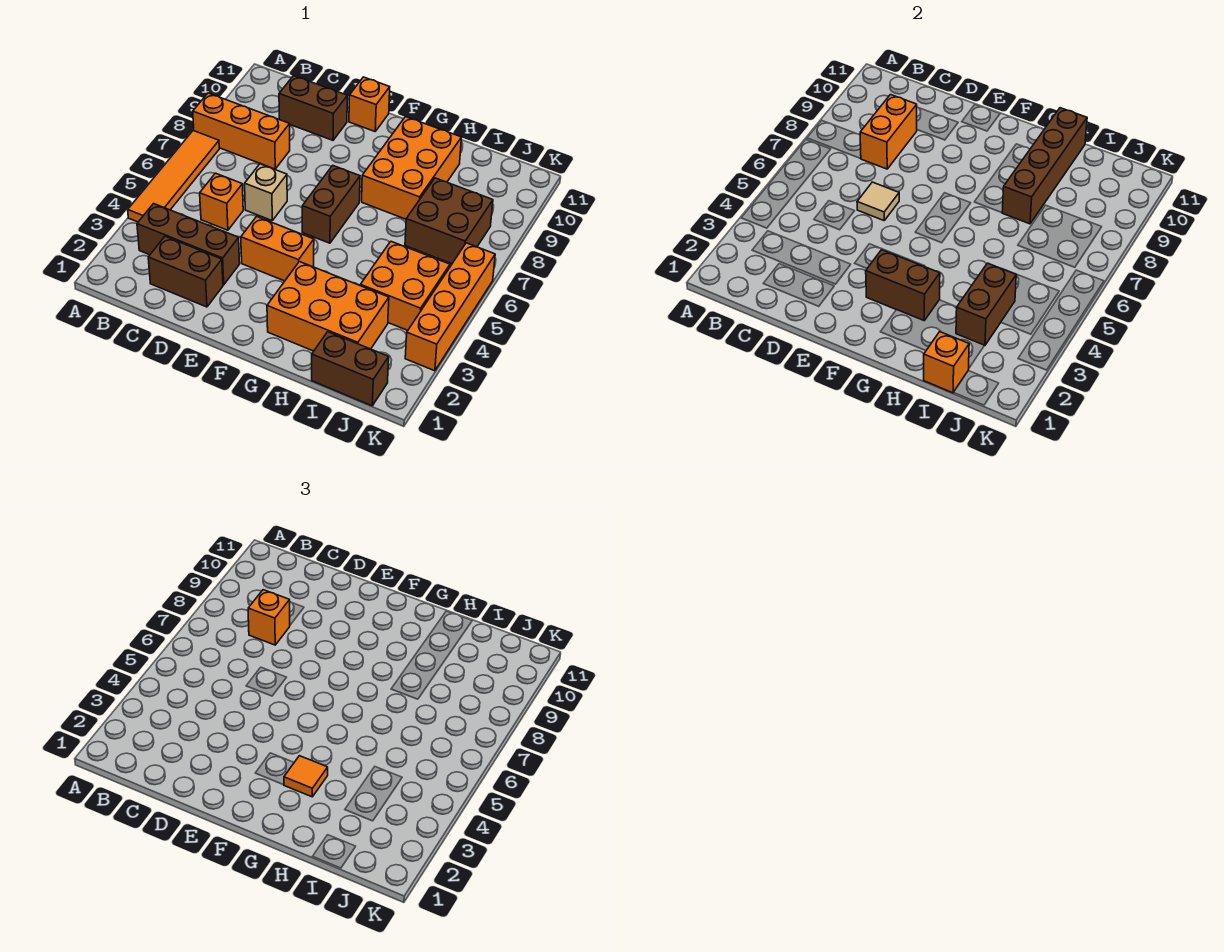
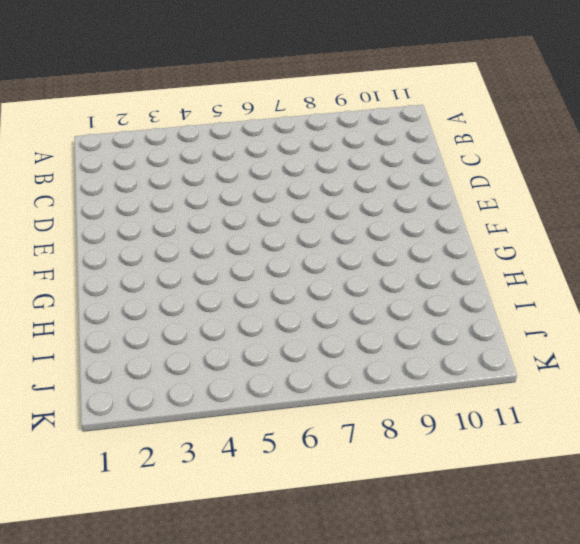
none -> orange 1x4 tile [128,130,219,222]
none -> orange 1x3 brick [193,93,290,169]
none -> brown 1x3 brick [137,204,240,285]

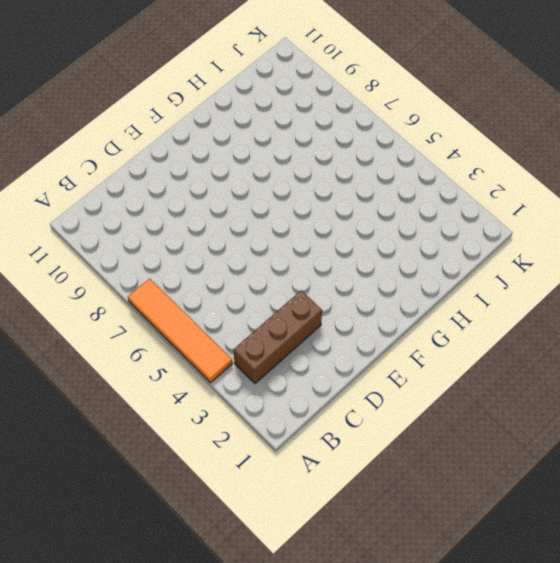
none -> orange 1x3 brick [193,93,290,169]
none -> brown 1x2 brick [148,236,223,307]
none -> orange 1x1 brick [200,173,243,230]

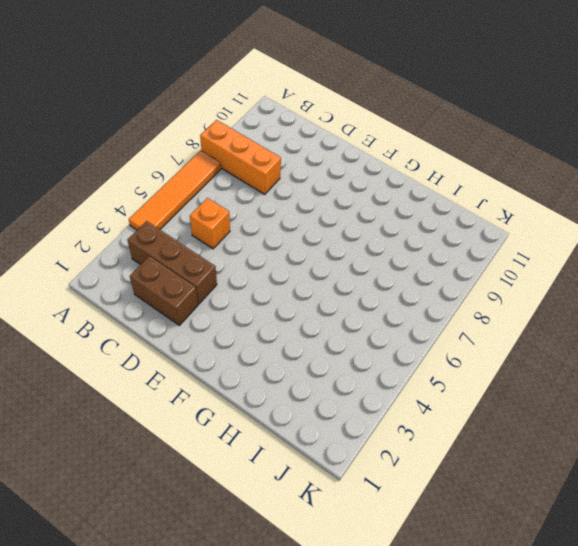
none -> brown 1x2 brick [279,76,347,140]
none -> tan 1x1 brick [245,164,287,220]
none -> orange 1x2 brick [241,216,314,281]

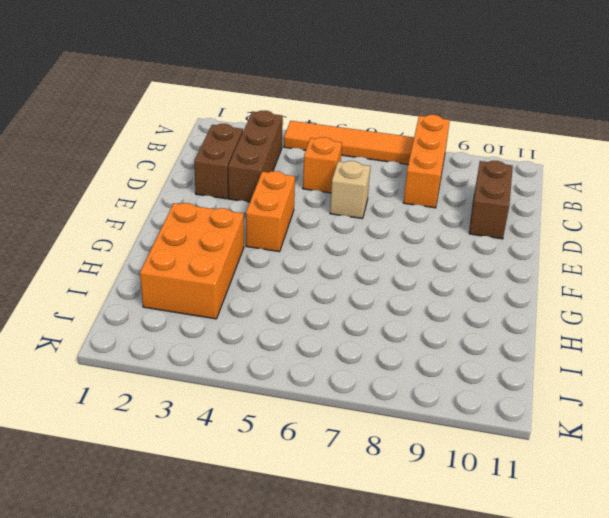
none -> orange 1x1 brick [349,77,390,131]
none -> brown 1x2 brick [302,166,360,243]
none -> orange 2x3 brick [362,117,462,219]

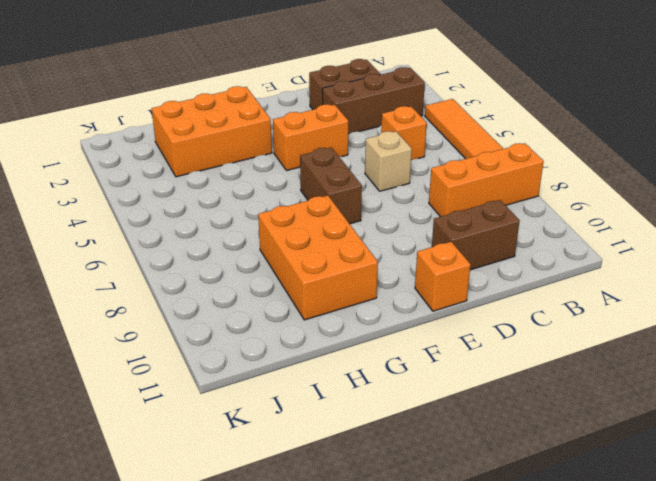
none -> brown 1x2 brick [312,332,389,406]
none -> orange 2x2 brick [360,242,450,330]
none -> brown 2x2 brick [405,178,493,264]

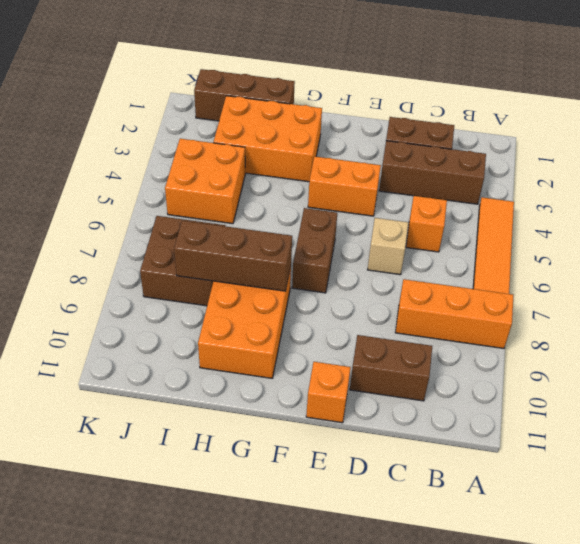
brown 1x3 brick [174,220,292,291] -> brown 1x4 brick [1002,108,1087,224]
brown 1x3 brick [194,69,295,121] -> brown 1x2 brick [312,332,389,406]
none -> orange 1x4 brick [405,243,495,371]
none -> orange 1x2 brick [860,95,917,169]
none -> tan 1x1 tile [857,182,899,220]

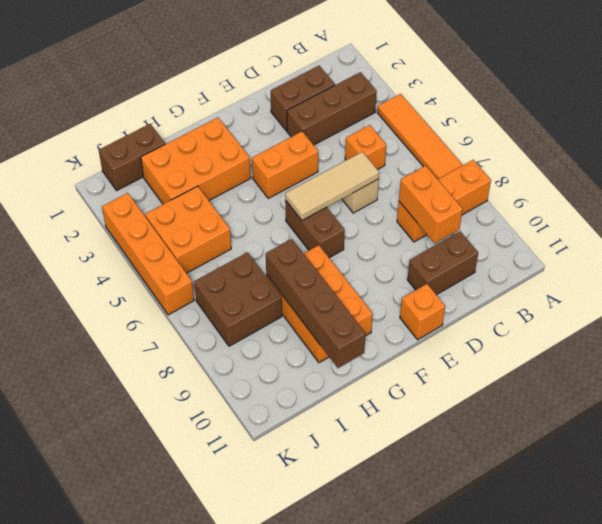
tan 1x3 tile [285,152,379,220] -> tan 1x1 tile [857,182,899,220]
none -> brown 1x2 brick [866,250,940,320]
none -> orange 1x1 brick [924,332,969,393]
none -> brown 1x2 brick [956,263,1016,346]

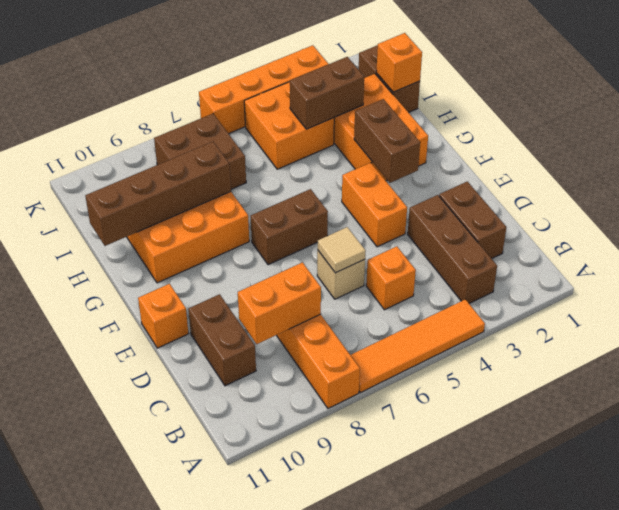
none -> orange 1x1 brick [248,590,290,645]
none -> orange 1x1 tile [284,756,328,797]

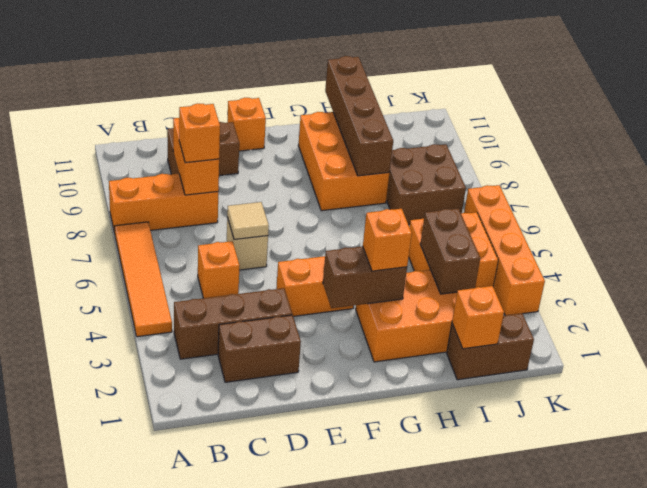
orange 1x1 brick [363,209,412,271] -> orange 1x1 tile [284,756,328,797]
none -> brown 1x2 brick [302,166,360,243]

